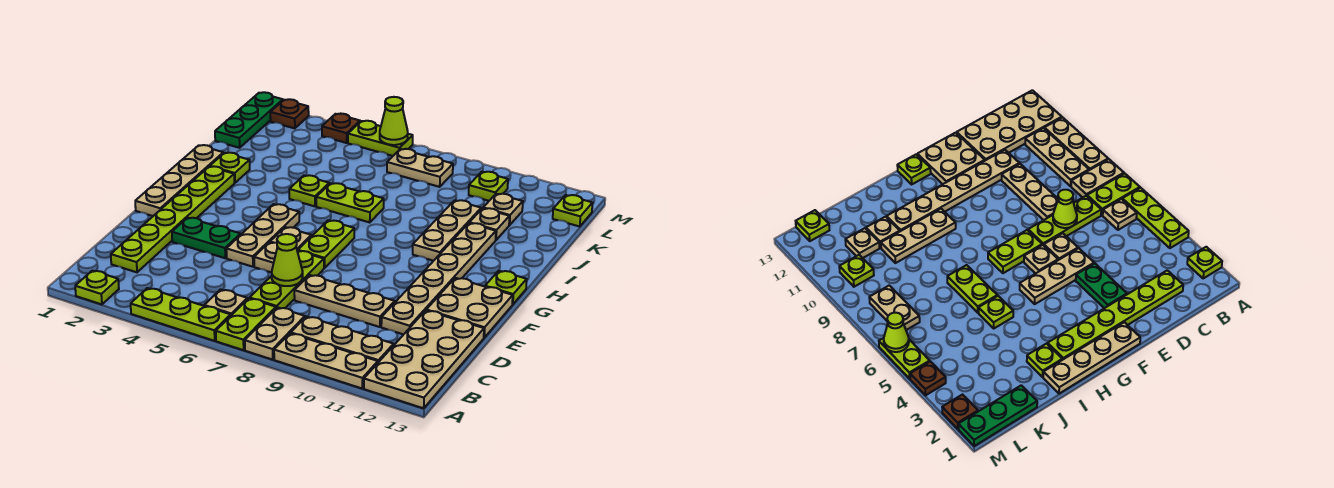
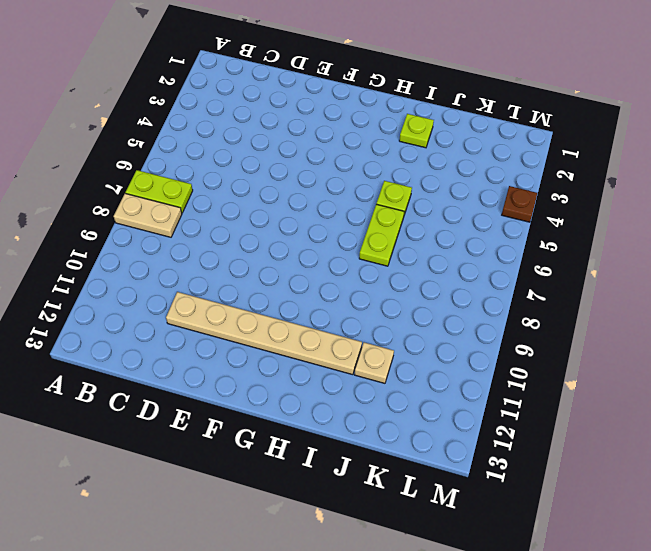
none -> lime 1x1 plate [75,271,119,304]
none -> lime 1x3 plate [131,288,231,341]
none -> tan 1x3 plate [274,333,378,388]
none -> tan 2x4 plate [364,311,484,408]

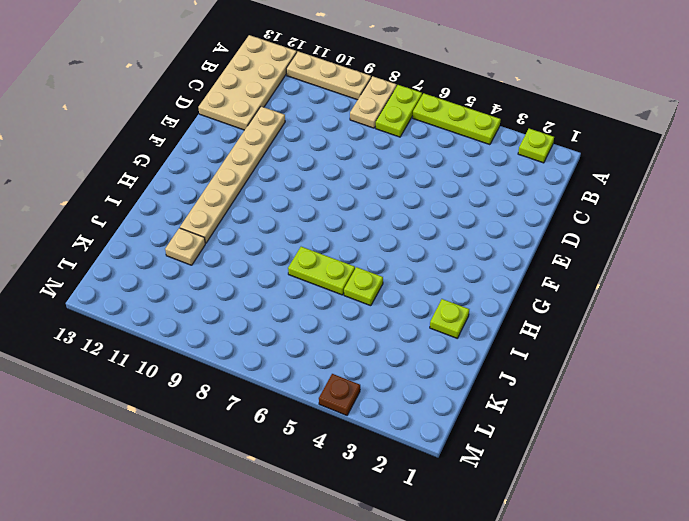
none -> tan 1x1 plate [204,290,247,315]
none -> tan 1x3 plate [291,316,394,362]
none -> lime 1x6 plate [111,166,234,272]
none -> lime 1x3 plate [250,251,324,308]

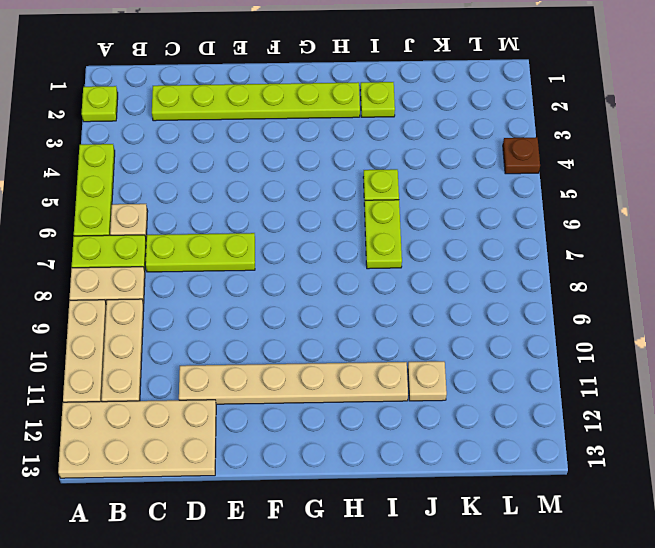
none -> tan 1x3 plate [294,275,395,327]
none -> green 1x2 plate [172,218,241,258]
none -> tan 1x3 plate [226,204,299,267]
none -> tan 1x1 plate [254,242,277,273]

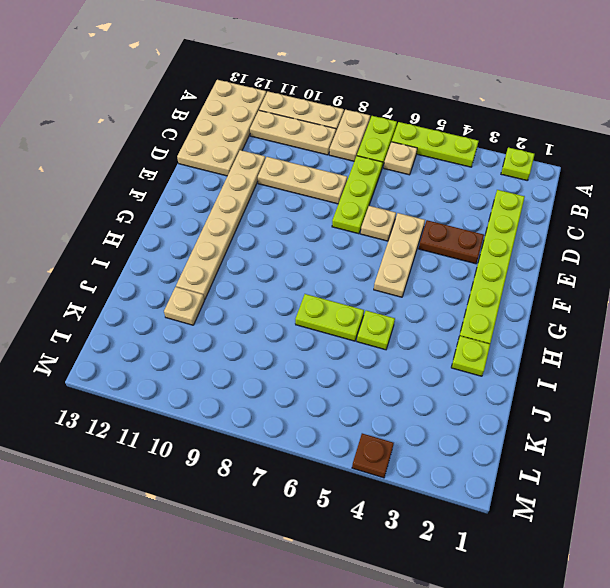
brown 1x2 plate [419,220,484,264] -> green 1x2 plate [172,218,241,258]
none -> tan 2x2 plate [426,278,513,338]
none -> tan 1x4 plate [135,145,223,216]
none -> tan 1x1 plate [270,227,311,251]
none -> lime 1x2 plate [298,220,354,268]

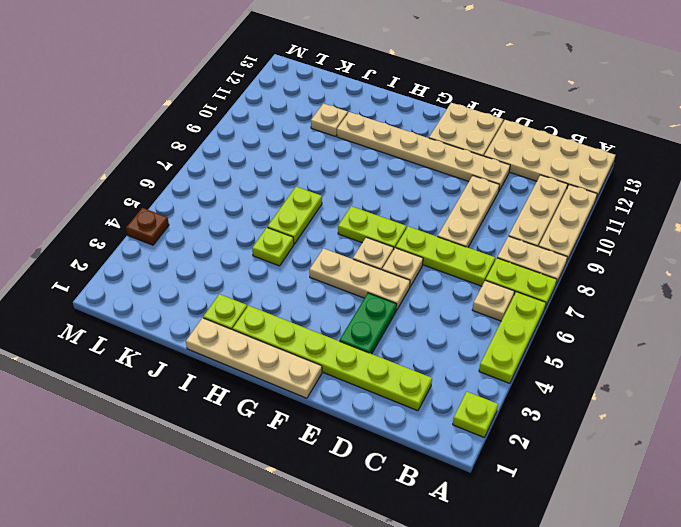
none -> lime 1x1 plate [485,271,527,305]
none -> tan 1x3 plate [413,200,481,261]
none -> green 1x3 plate [215,92,283,148]
none -> tan 1x1 plate [483,194,523,225]

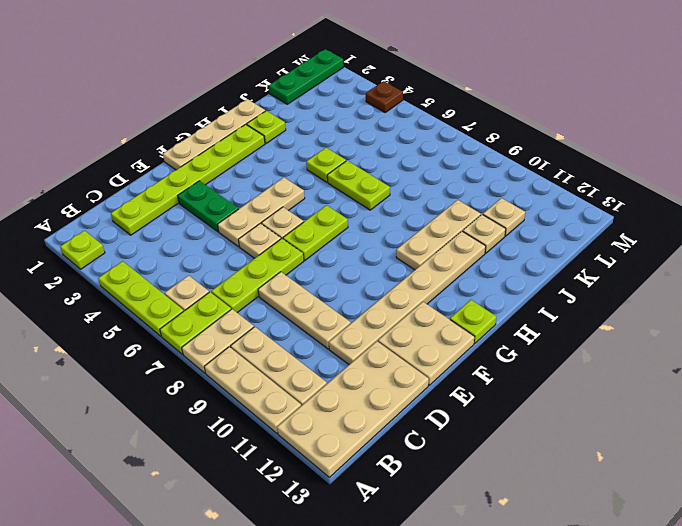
none -> tan 1x2 plate [387,149,453,187]
none -> lime 1x1 plate [469,172,508,201]
none -> lime 1x1 plate [553,195,592,227]
none -> brown 1x1 plate [270,99,309,128]

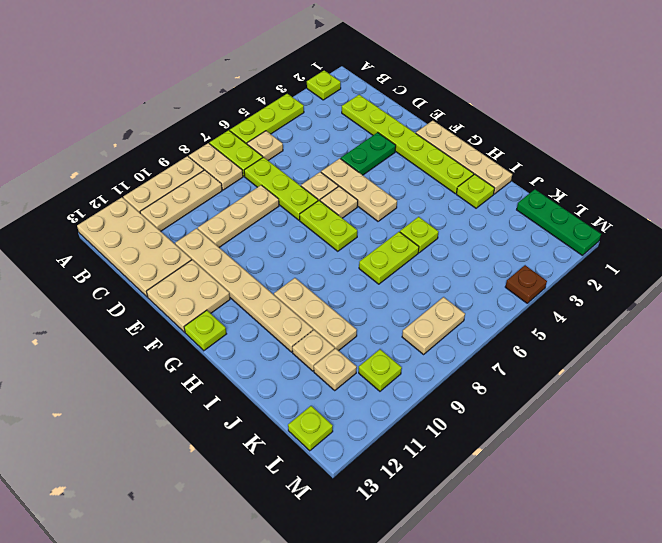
none -> brown 1x1 plate [270,99,309,128]
none -> lime 1x2 plate [348,121,413,156]
none -> lime 1x1 cone [272,234,303,286]
none -> lime 1x1 cone [380,97,408,145]

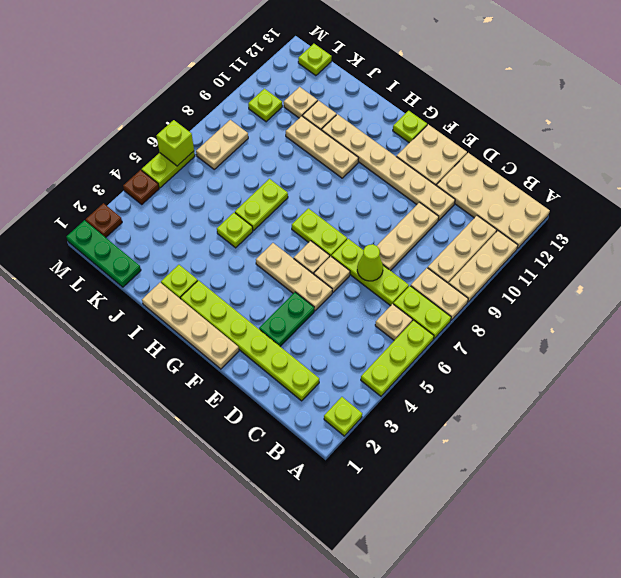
lime 1x1 brick [156,120,194,166] -> lime 1x1 cone [380,97,408,145]

